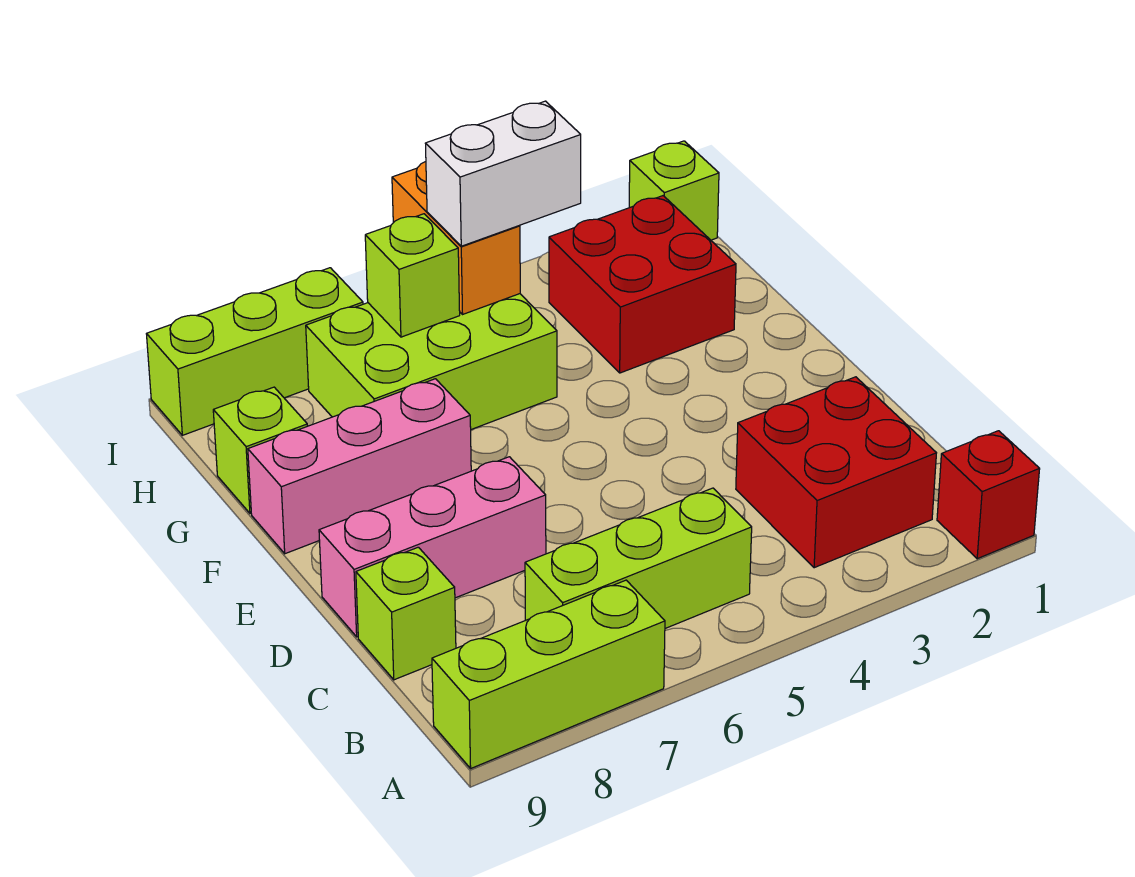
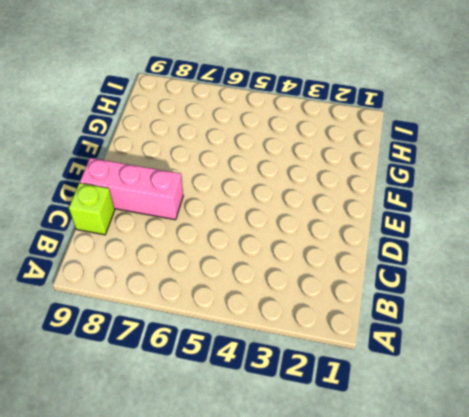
none -> red 1x1 brick [937,431,1040,559]
none -> lime 1x3 brick [432,580,665,768]
none -> red 2x2 brick [736,377,936,568]

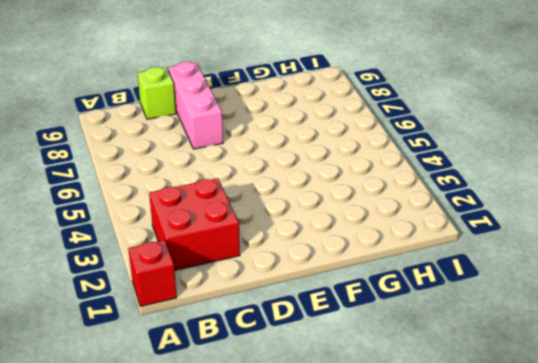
none -> lime 1x3 brick [432,580,665,768]
none -> lime 1x3 brick [525,488,752,628]
none -> pink 1x3 brick [248,379,471,554]

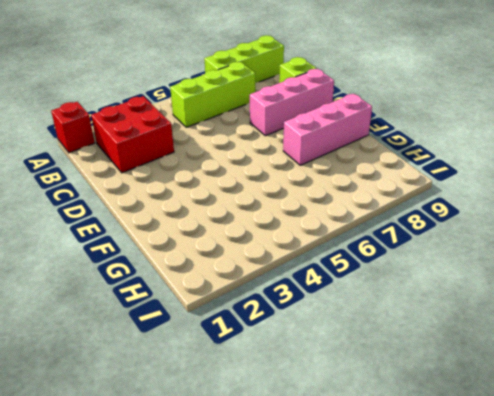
none -> red 2x2 brick [549,196,736,373]
none -> lime 2x3 brick [306,294,557,429]
none -> lime 1x1 brick [213,387,307,513]

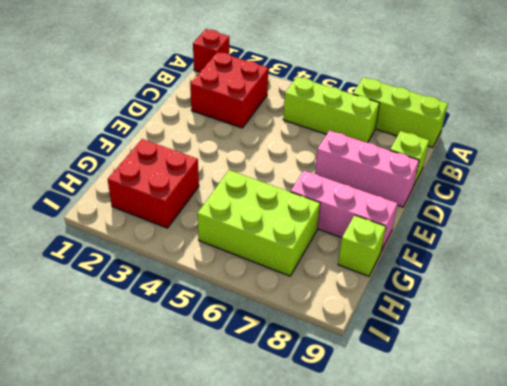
none -> lime 1x1 brick [629,141,719,240]
none -> lime 1x3 brick [147,268,363,435]
none -> orange 1x2 brick [392,162,520,314]

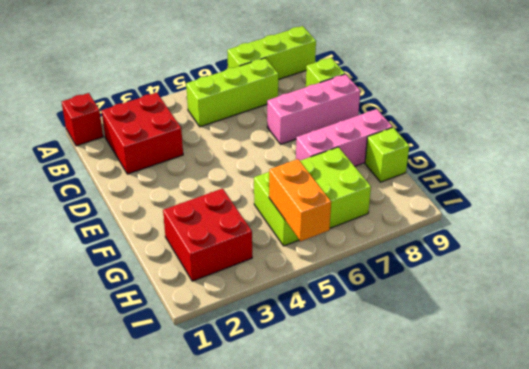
none -> lime 1x1 brick [629,141,719,240]
none -> lime 1x3 brick [147,268,363,435]
none -> lime 1x1 brick [365,214,460,337]

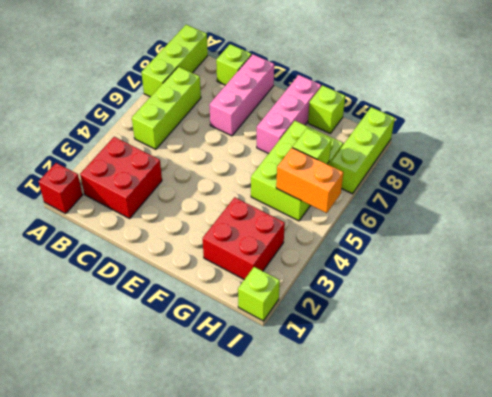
none -> white 1x2 brick [425,101,581,246]

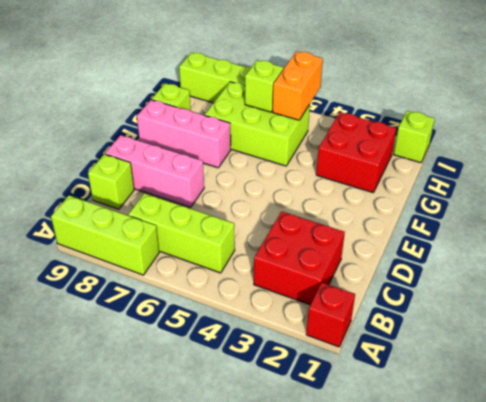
none -> white 1x2 brick [425,101,581,246]

